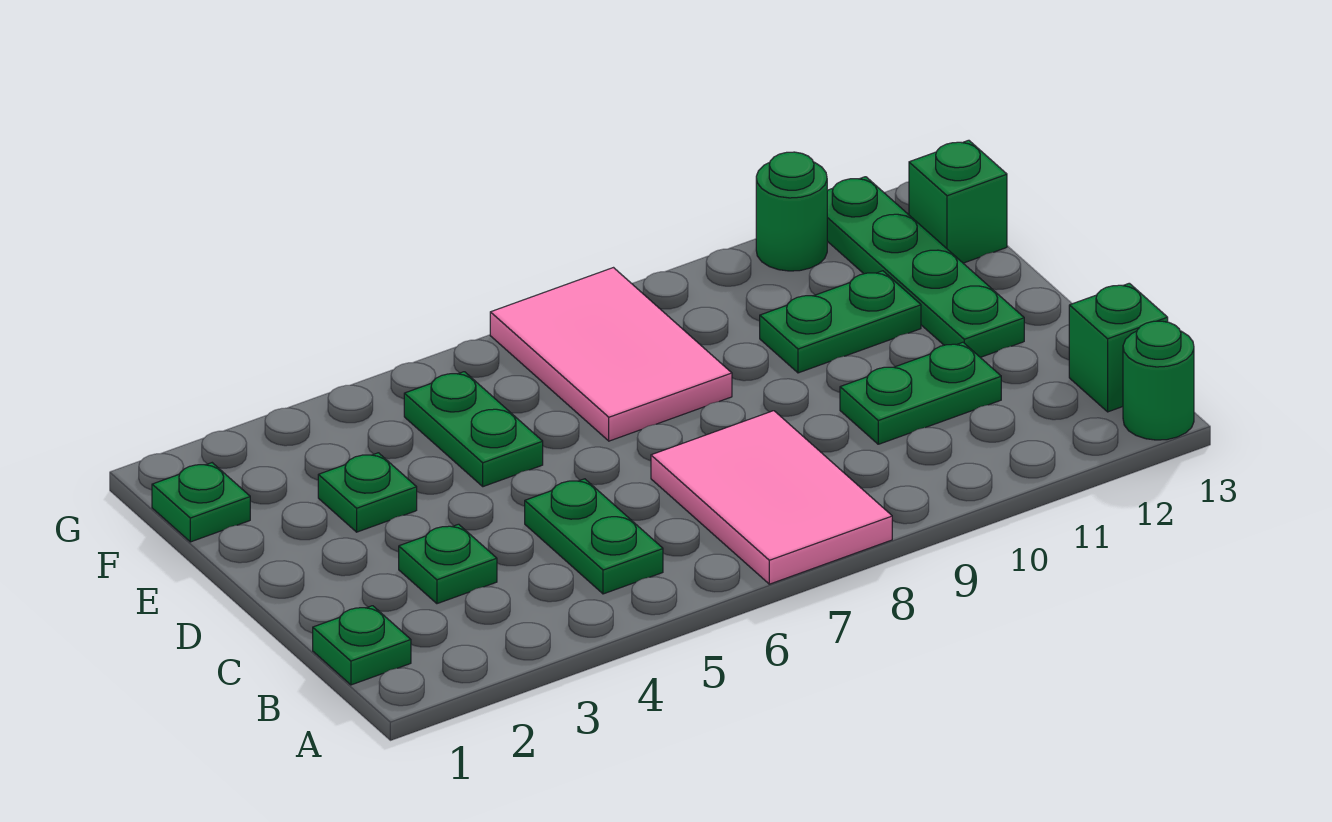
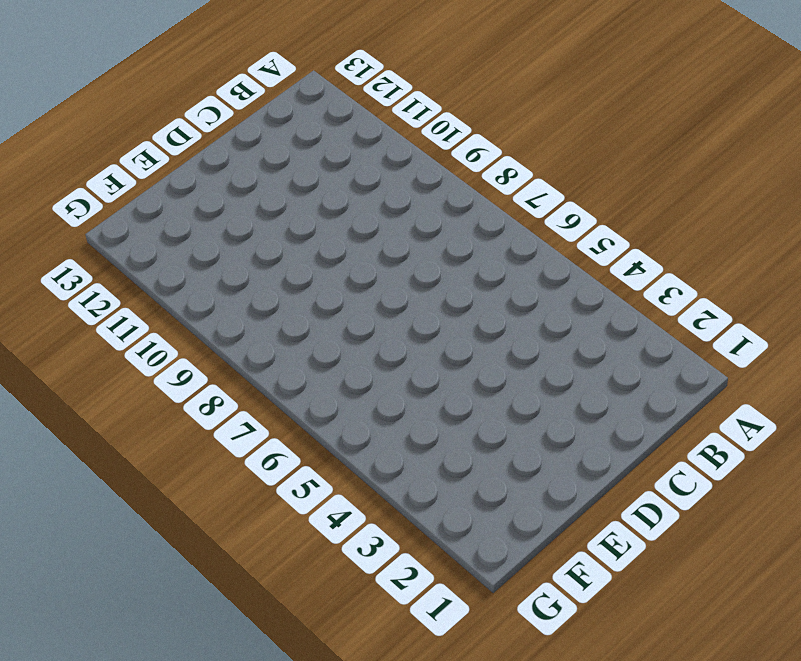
none -> pink 2x3 tile [651,411,892,584]
none -> green 1x1 round brick [1123,321,1194,440]
none -> green 1x1 plate [313,606,411,685]

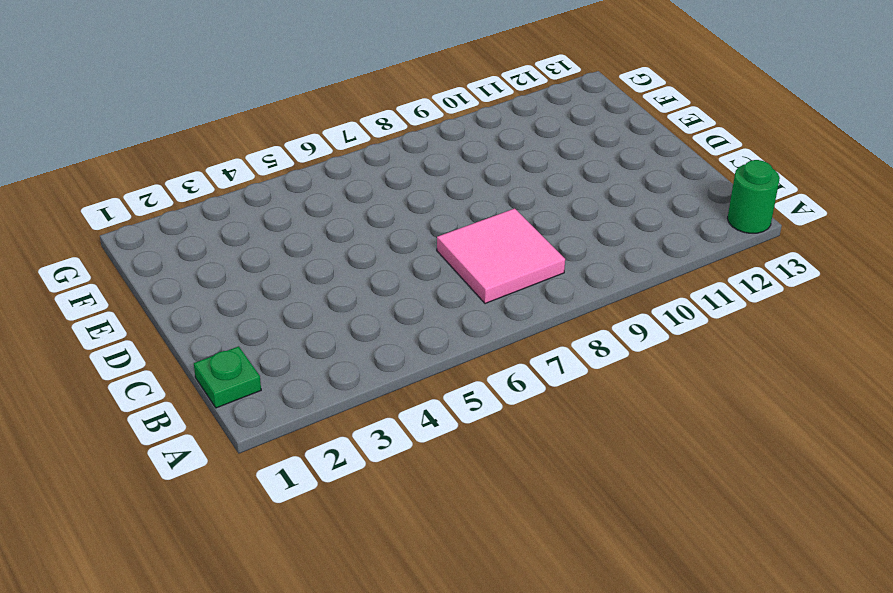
pink 2x2 tile [437,208,565,304] -> pink 2x3 tile [651,411,892,584]
none -> green 1x2 plate [525,479,663,594]
none -> green 1x1 brick [1069,283,1168,412]
none -> green 1x1 plate [399,524,497,604]

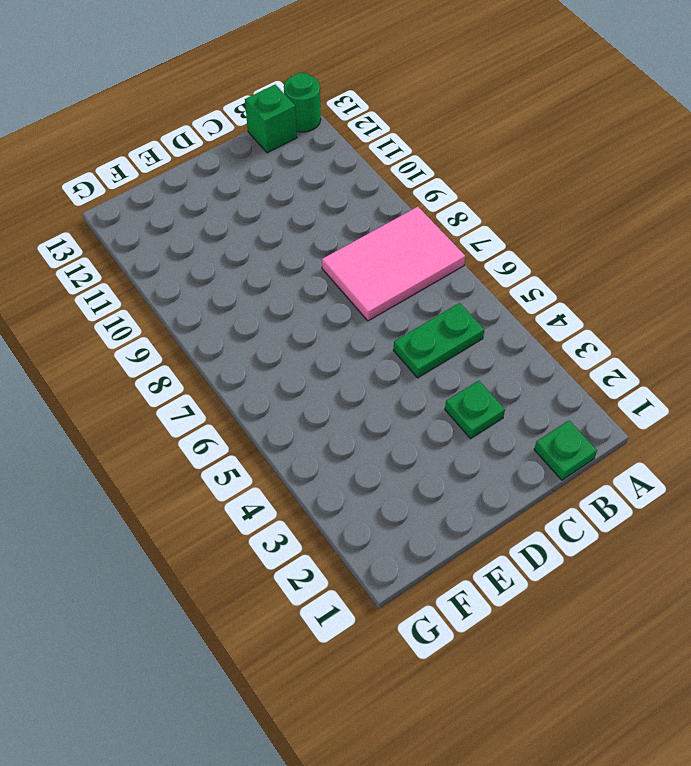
none -> green 1x2 plate [840,342,1001,444]
none -> green 1x4 plate [827,177,1024,357]
none -> green 1x1 plate [318,453,417,532]

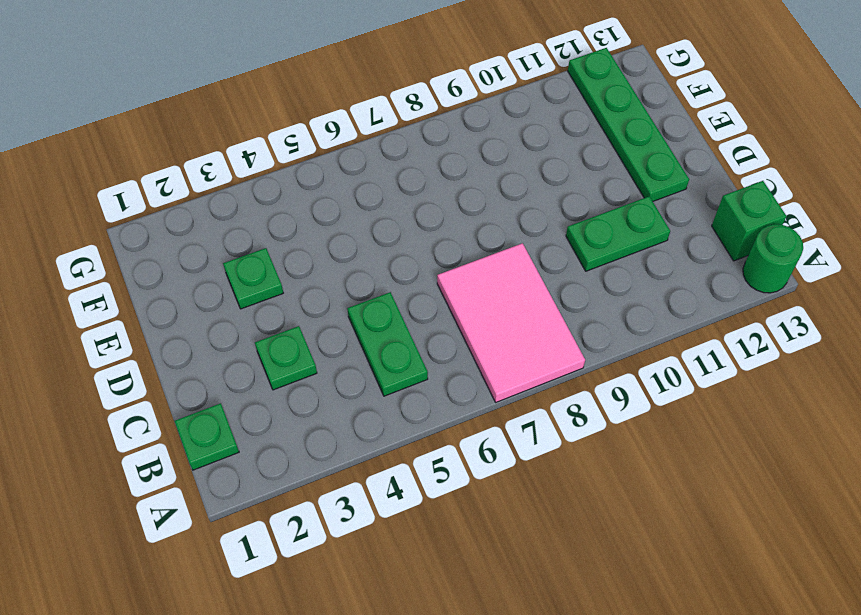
none -> green 1x2 plate [404,372,543,487]
none -> pink 2x3 tile [490,268,732,441]
none -> green 1x2 plate [760,271,921,373]

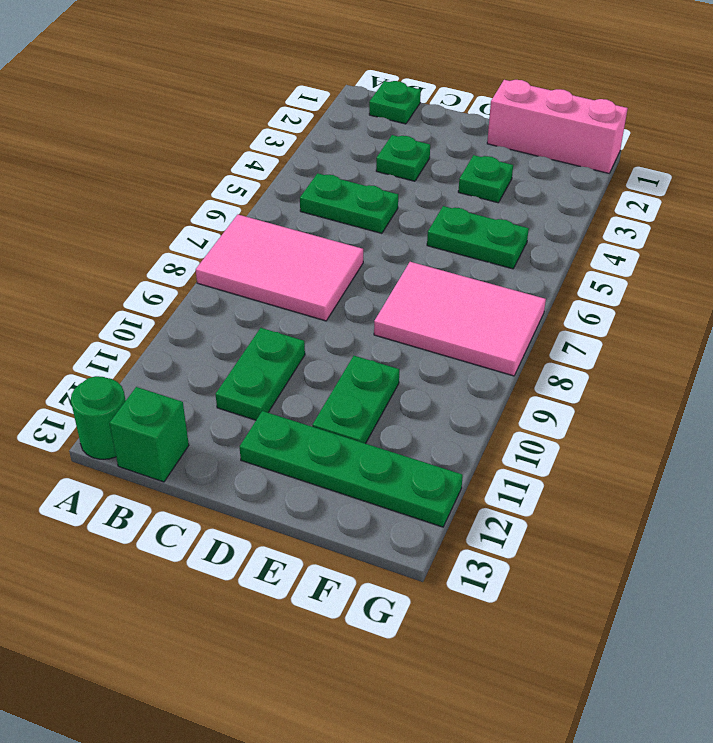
pink 1x3 brick [487,80,628,173] -> green 1x1 plate [152,463,250,542]
none -> green 1x1 brick [909,140,1007,263]
none -> green 1x1 round brick [756,152,827,271]

